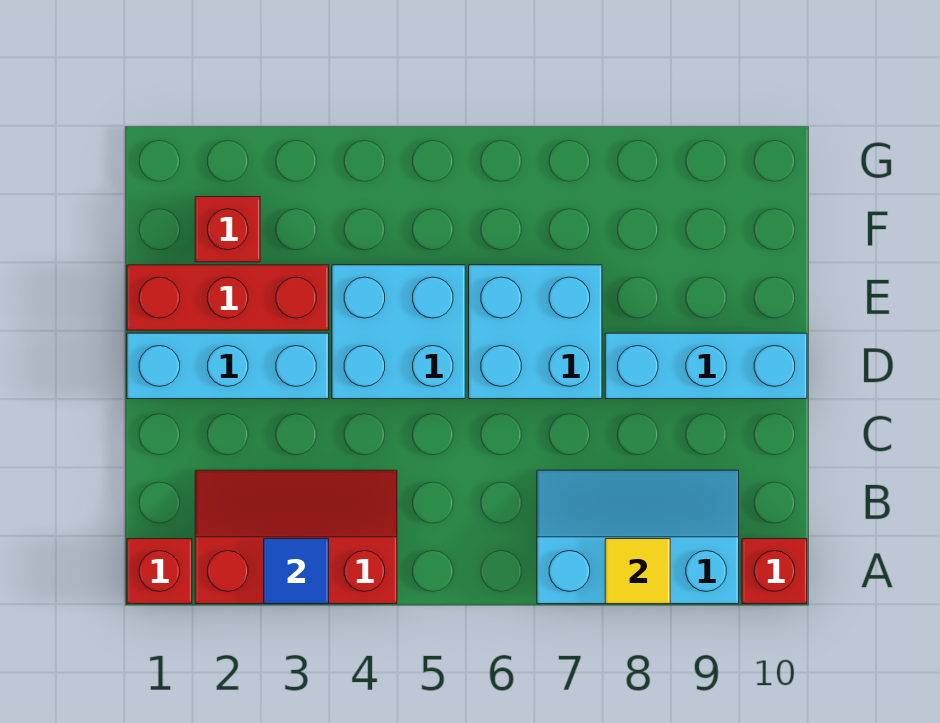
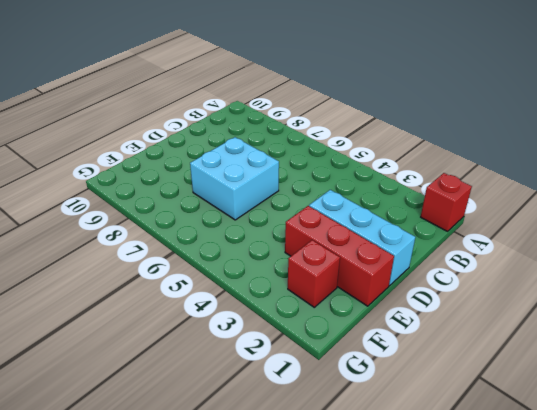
none -> red 2x3 slope [195,470,397,604]
none -> cyan 2x3 slope [537,470,739,604]
none -> red 1x1 brick [742,539,807,604]

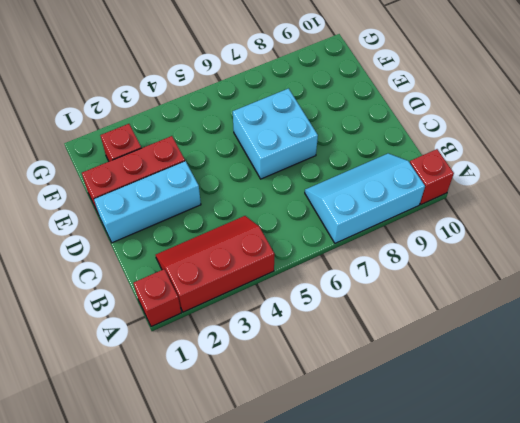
none -> cyan 2x2 brick [332,265,465,399]
none -> cyan 1x3 brick [605,333,807,399]
none -> blue 1x1 tile [264,539,329,604]

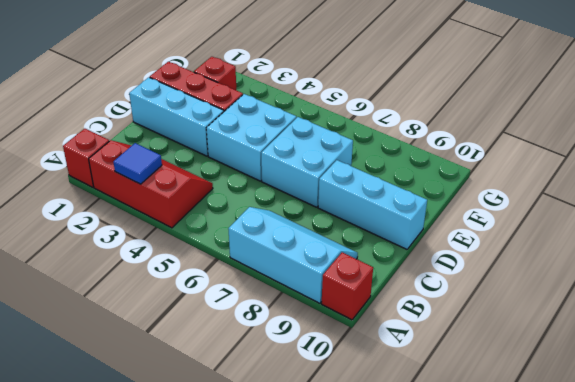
none -> yellow 1x1 tile [605,539,670,604]

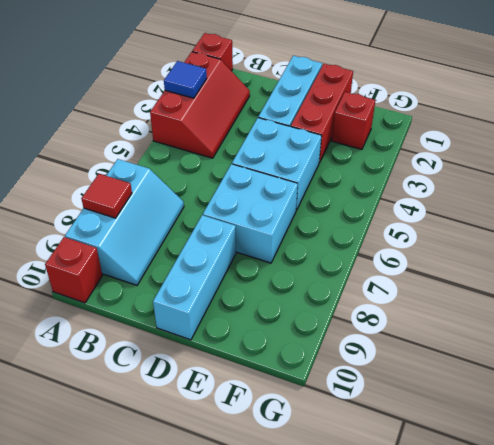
red 1x1 tile [81,174,132,218] -> yellow 1x1 tile [605,539,670,604]

